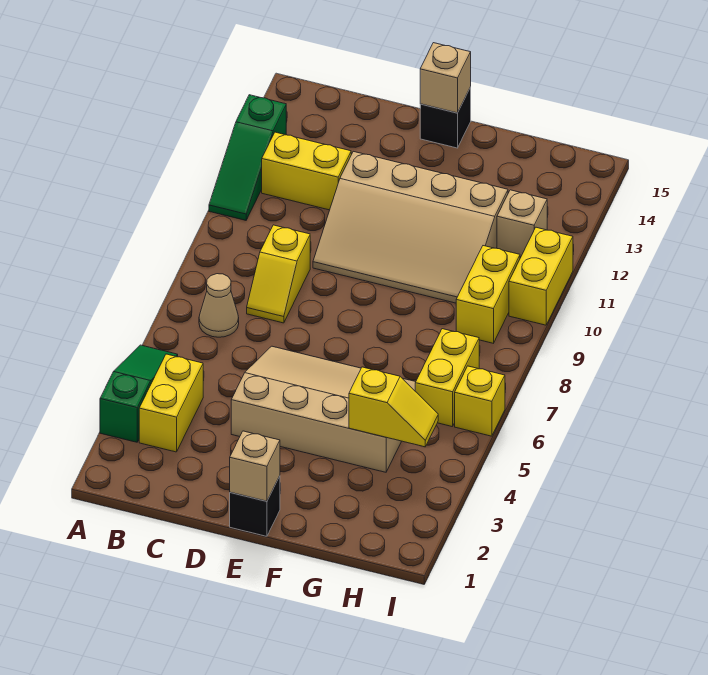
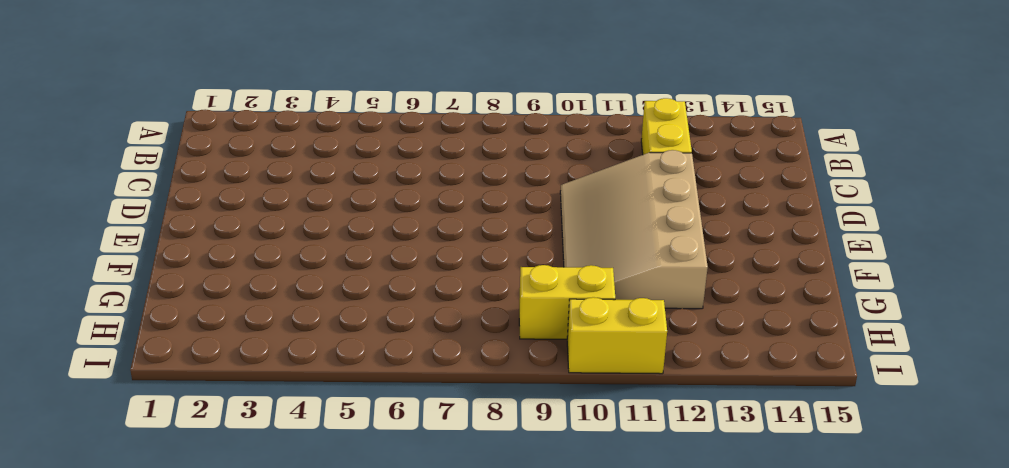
none -> green 1x3 slope [100,345,178,442]
none -> green 1x3 slope [209,95,286,220]
none -> yellow 1x2 brick [139,354,203,452]

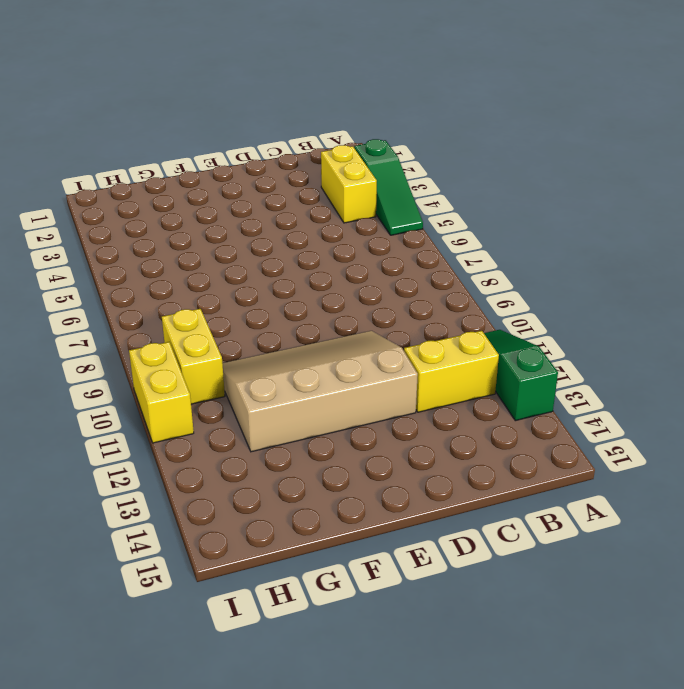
none -> tan 1x1 cone [199,274,239,337]
none -> yellow 1x2 slope [247,225,310,323]
none -> tan 3x4 slope [231,346,415,472]

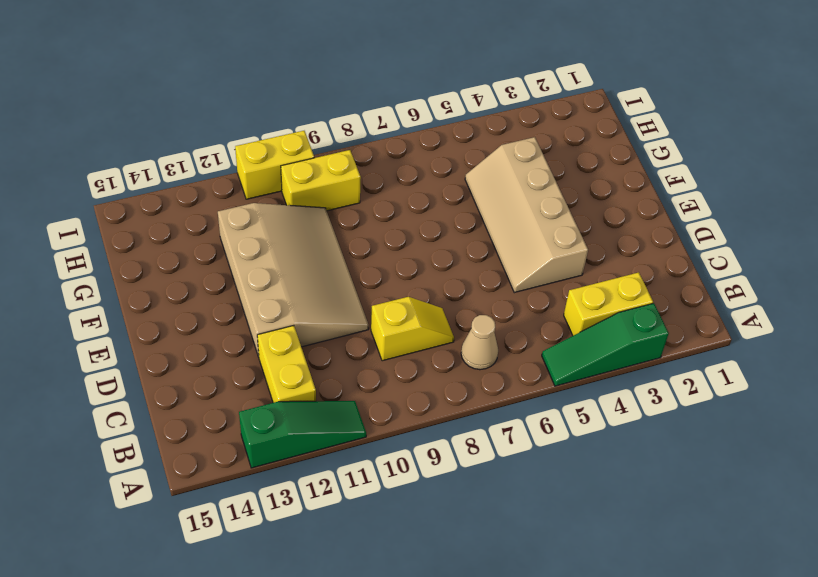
tan 2x4 slope [465,137,588,293] -> tan 3x4 slope [231,346,415,472]
none -> black 1x1 brick [230,476,280,536]
none -> black 1x1 brick [420,87,471,148]
none -> yellow 1x2 brick [415,329,479,427]

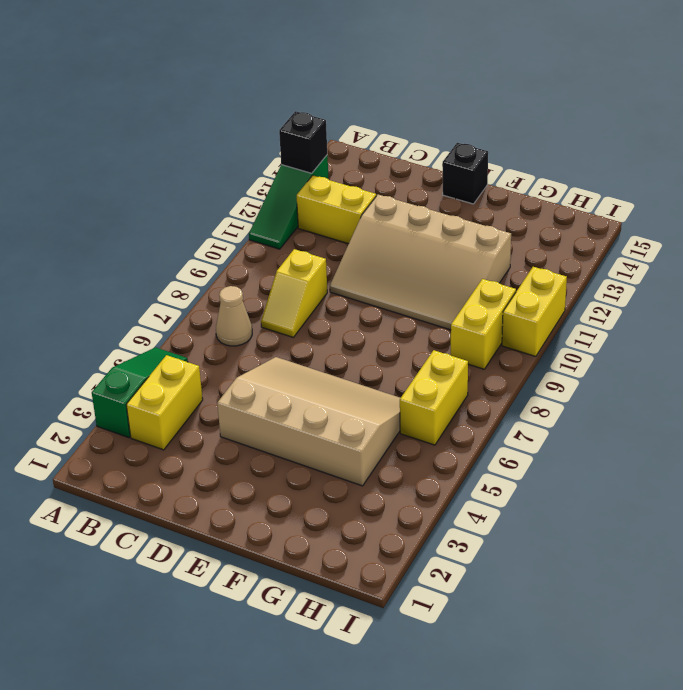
black 1x1 brick [279,111,327,173] -> black 1x1 brick moved to [230,476,280,536]
none -> tan 1x1 brick [497,190,547,257]
none -> yellow 1x1 brick [455,366,505,436]
none -> tan 1x1 brick [230,431,280,501]

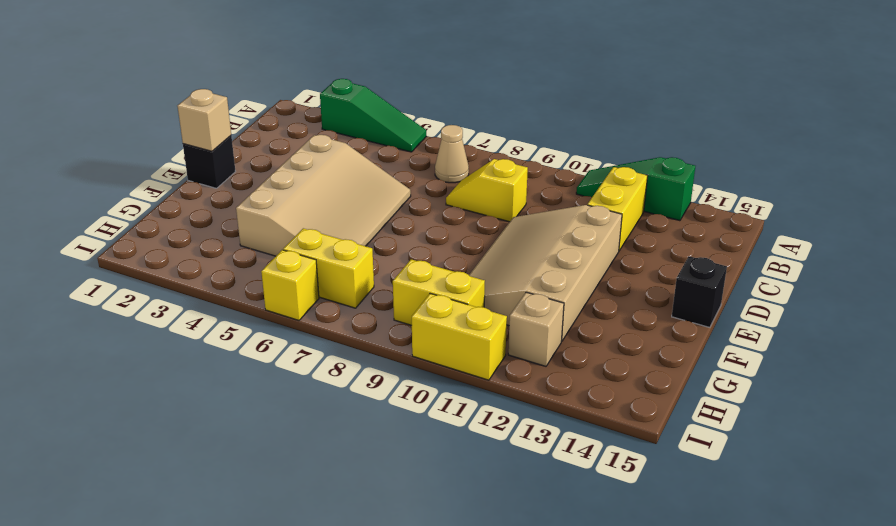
none -> yellow 1x2 brick [139,354,203,452]
none -> tan 1x1 brick [420,43,471,113]
none -> yellow 1x2 slope [349,367,438,447]

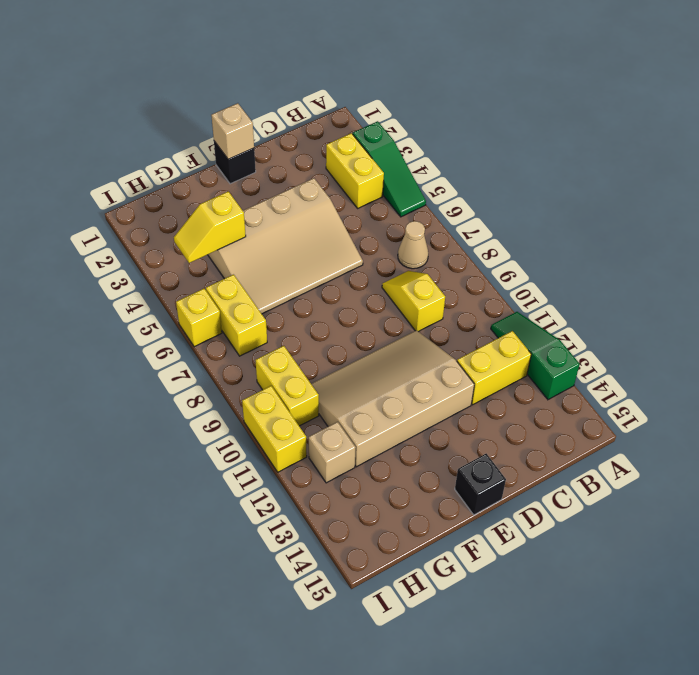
none -> tan 1x1 brick [420,43,471,113]

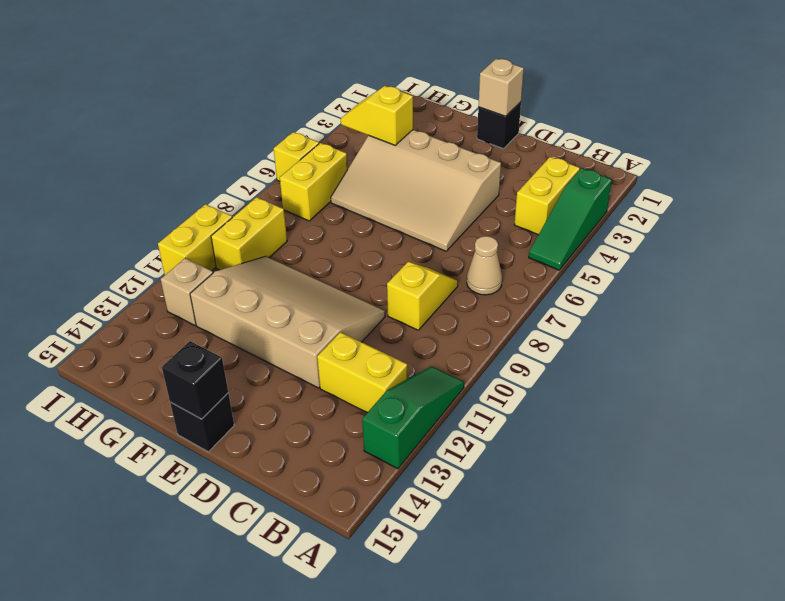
black 1x1 brick [162,341,228,419] -> tan 1x1 brick [420,43,471,113]

